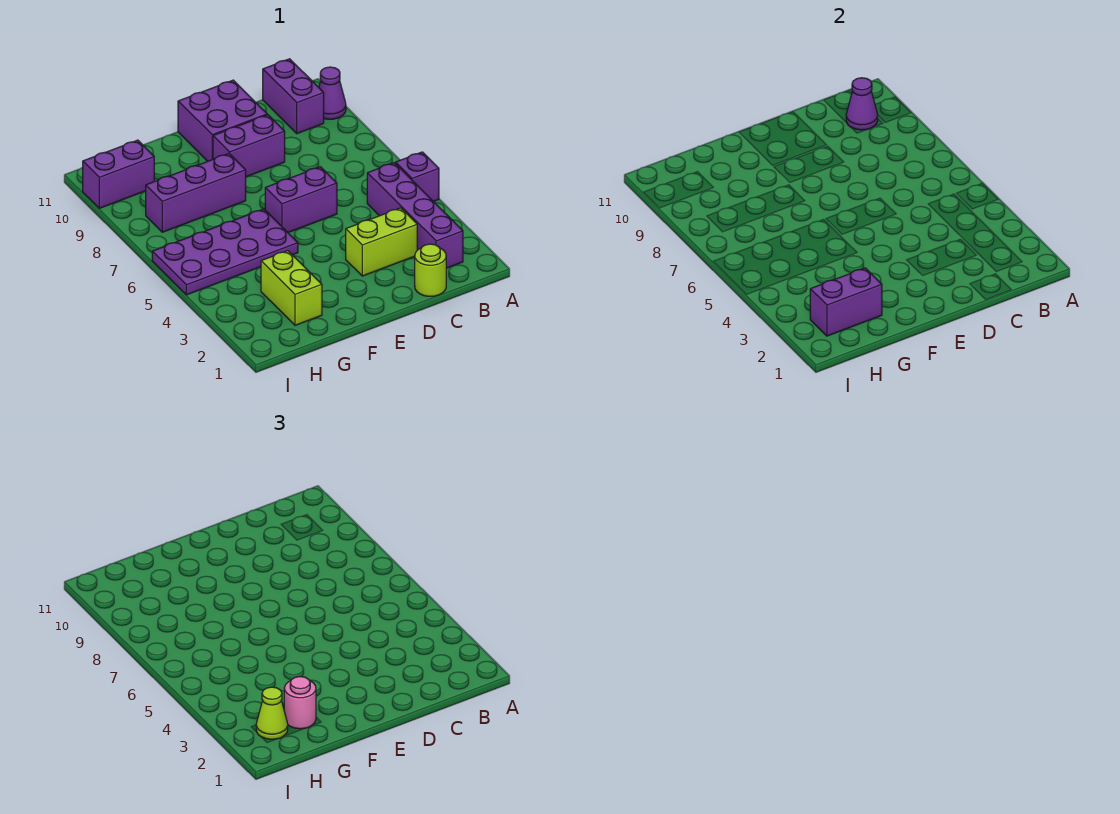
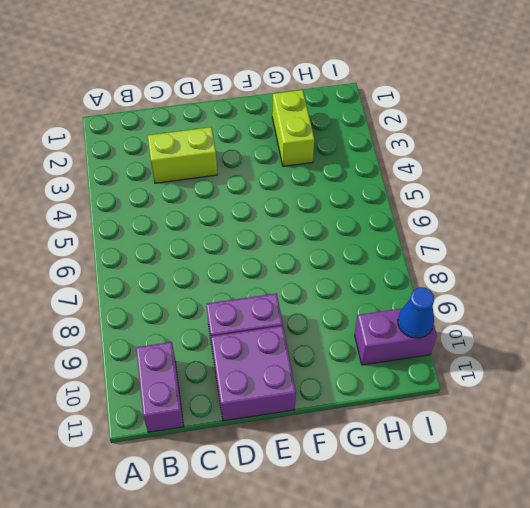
blue 1x1 cone [398,287,434,338] -> none
none -> purple 1x1 brick [396,152,439,202]
none -> purple 1x1 cone [319,67,346,119]
none -> purple 1x4 brick [367,163,463,268]

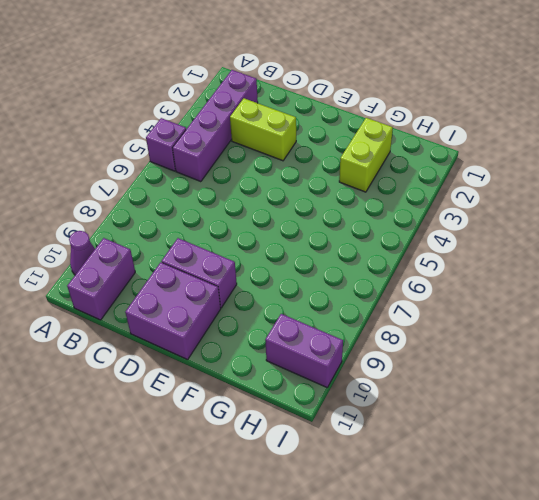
none -> lime 1x1 round brick [415,244,446,296]
none -> purple 1x2 brick [265,167,337,233]
none -> purple 2x4 plate [152,209,298,295]

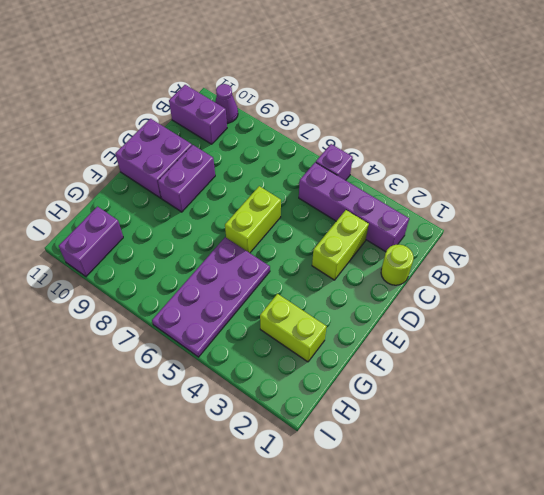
lime 1x2 brick [225,186,281,253] -> purple 1x2 brick [265,167,337,233]
none -> purple 1x3 brick [146,154,246,232]
none -> purple 1x1 cone [846,78,878,130]
none -> purple 1x2 brick [810,268,882,336]

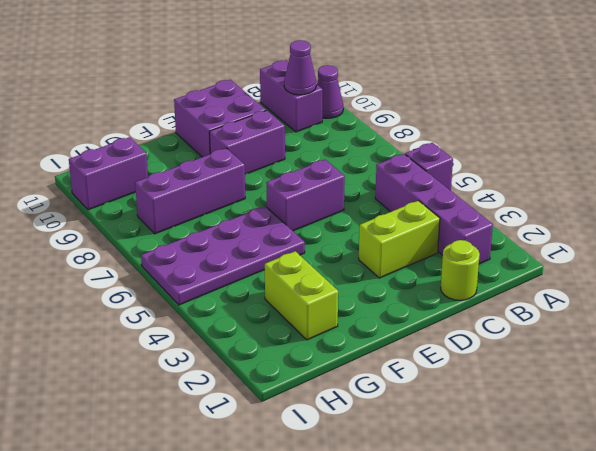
none -> purple 1x2 brick [810,268,882,336]
none -> pink 1x1 round brick [284,677,316,729]
none -> lime 1x1 cone [256,687,288,739]

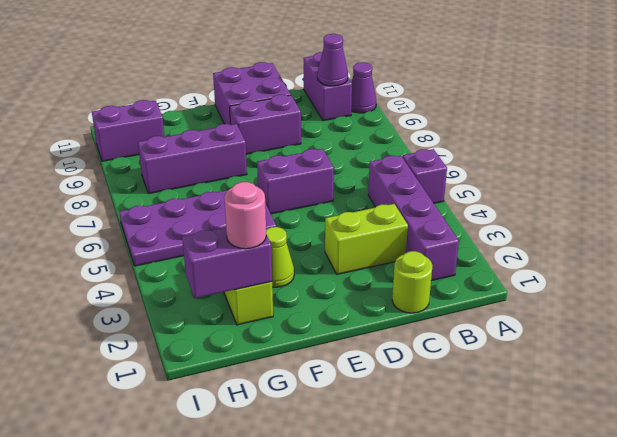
lime 1x1 cone [266,227,294,287] -> lime 1x1 cone moved to [256,687,288,739]

